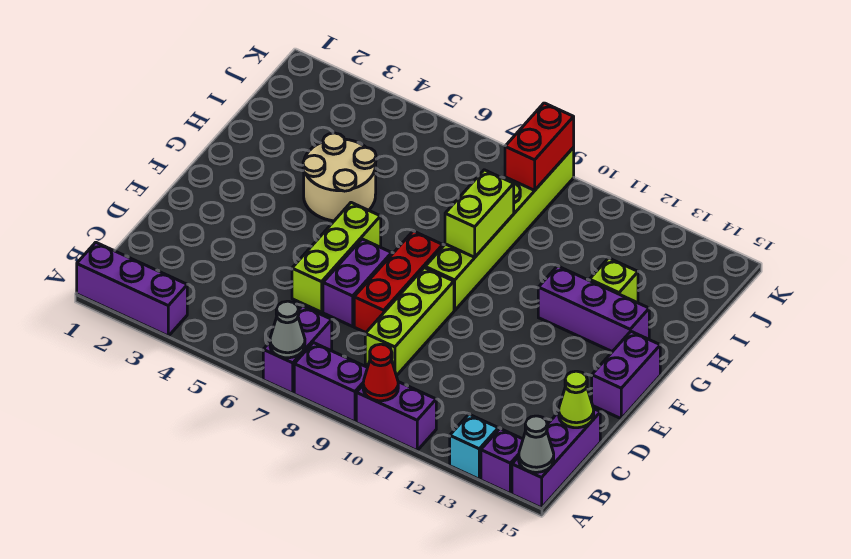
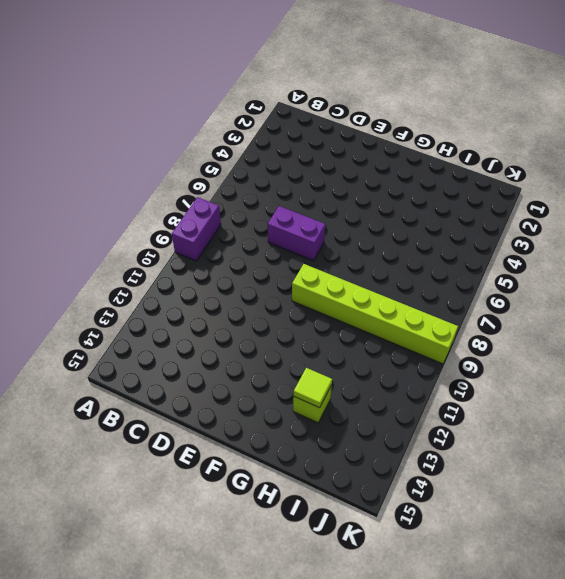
lime 1x1 tile [294,368,332,408] -> none
none -> purple 1x3 brick [77,242,187,336]
none -> purple 1x2 brick [263,306,332,393]
none -> purple 1x2 brick [356,382,436,451]

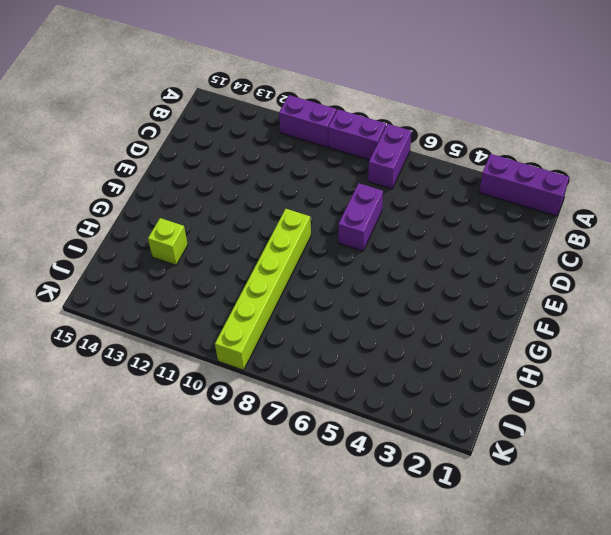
none -> cyan 1x1 brick [450,414,498,479]
none -> purple 1x1 brick [481,429,523,493]
none -> purple 1x3 brick [512,409,600,508]

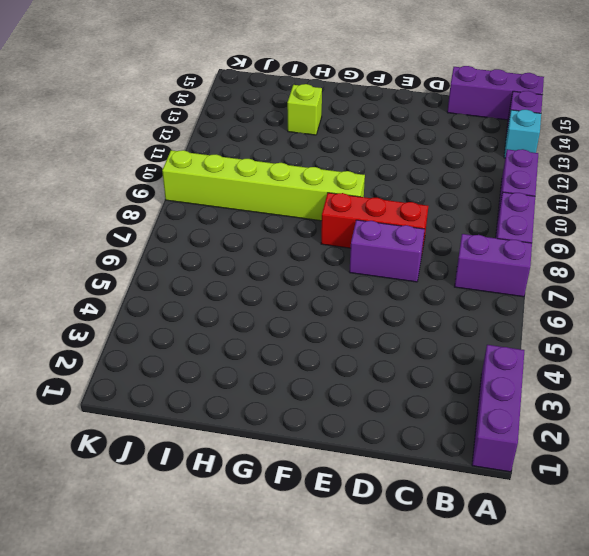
none -> lime 1x3 brick [365,268,454,376]
none -> lime 1x3 brick [292,203,381,312]
none -> purple 1x2 brick [592,331,660,419]

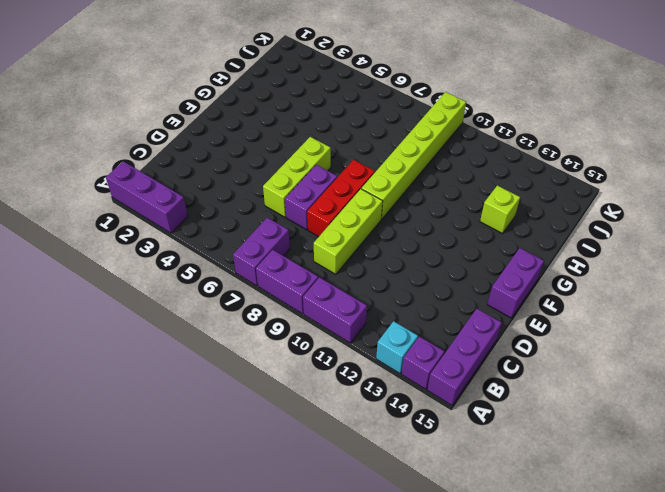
none -> tan 2x2 round brick [303,133,376,221]
none -> purple 1x3 brick [538,266,649,352]
none -> grey 1x1 cone [270,301,305,358]

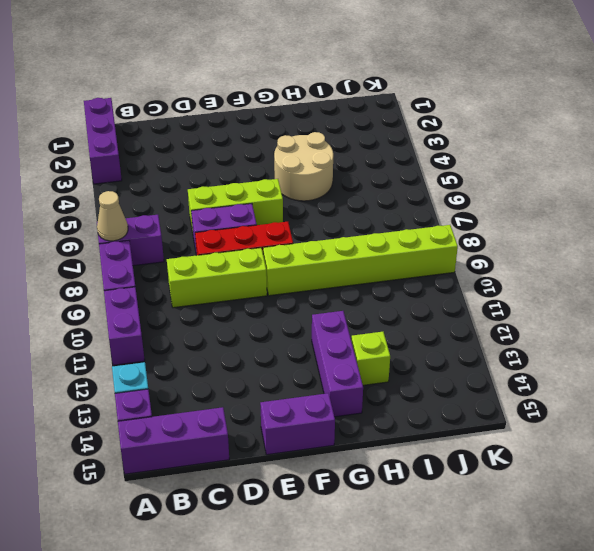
tan 1x1 cone [97,191,128,241] -> grey 1x1 cone [270,301,305,358]
none -> red 1x1 cone [363,344,398,401]
none -> grey 1x1 cone [519,416,554,472]
none -> lime 1x1 cone [559,371,594,428]

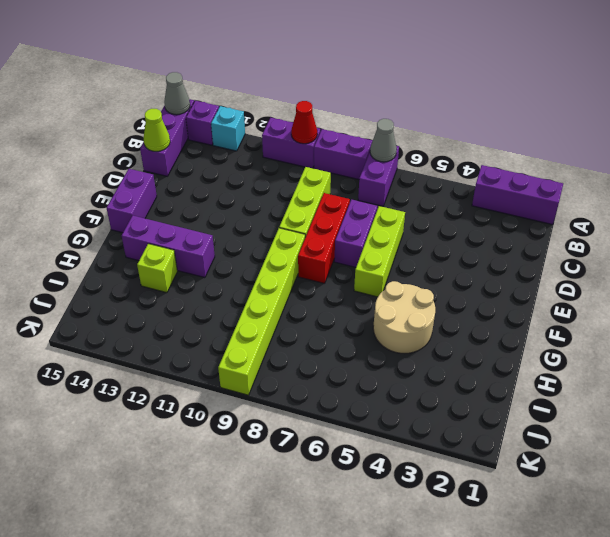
none -> lime 1x2 brick [445,170,514,257]
none -> red 1x2 brick [505,103,574,190]

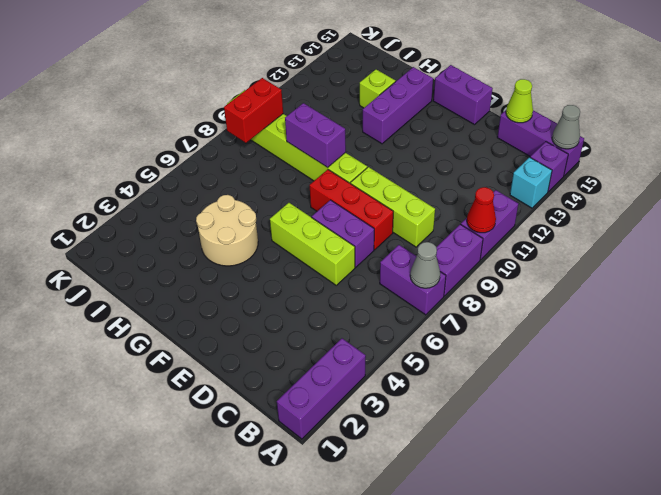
purple 1x2 brick [285,103,346,167] -> lime 1x2 brick [445,170,514,257]
red 1x2 brick [224,78,283,143] -> red 1x2 brick turned to [505,103,574,190]

